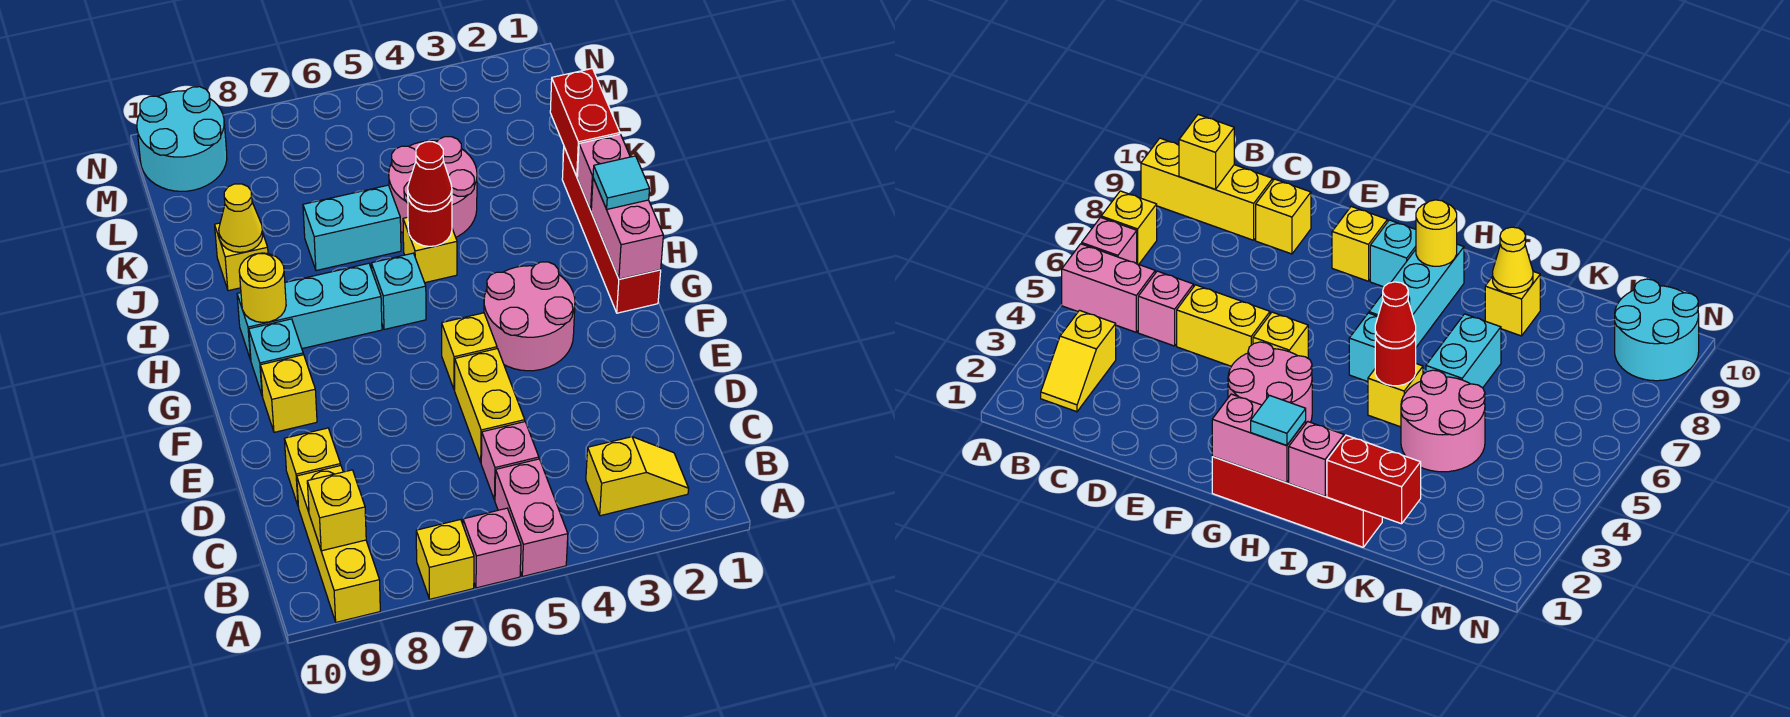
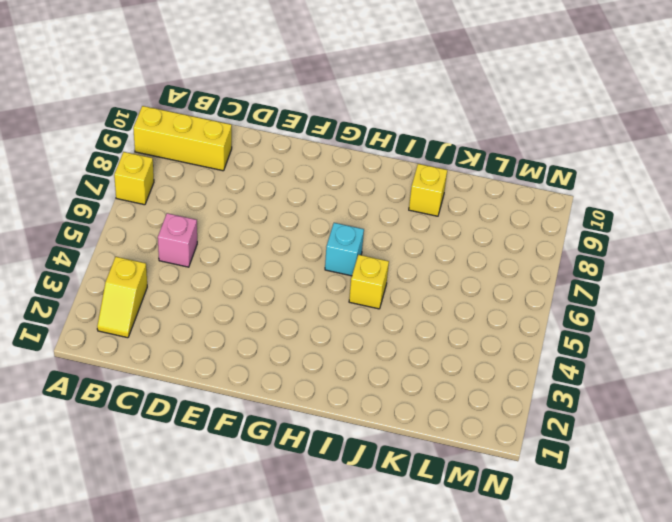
none -> pink 1x2 brick [495,459,568,576]
none -> pink 1x1 brick [463,508,521,588]
none -> yellow 1x2 brick [455,349,525,462]

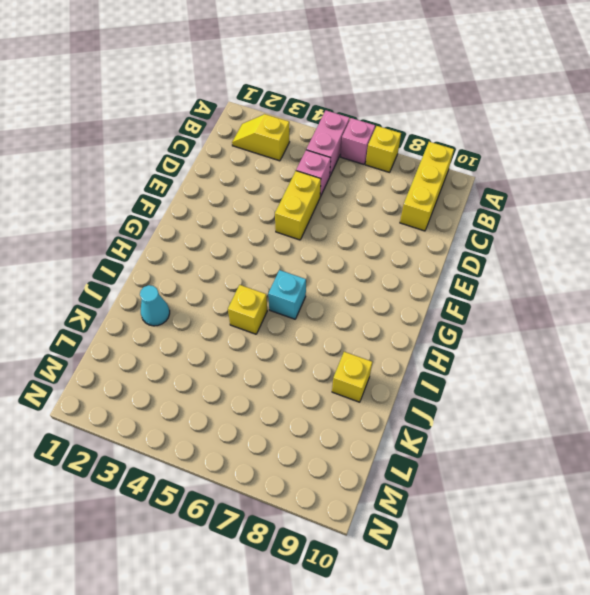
cyan 1x1 cone [140,285,170,326] -> none
none -> yellow 1x1 brick [284,428,341,505]
none -> pink 2x2 round brick [484,262,575,371]
none -> yellow 1x1 brick [442,313,497,390]

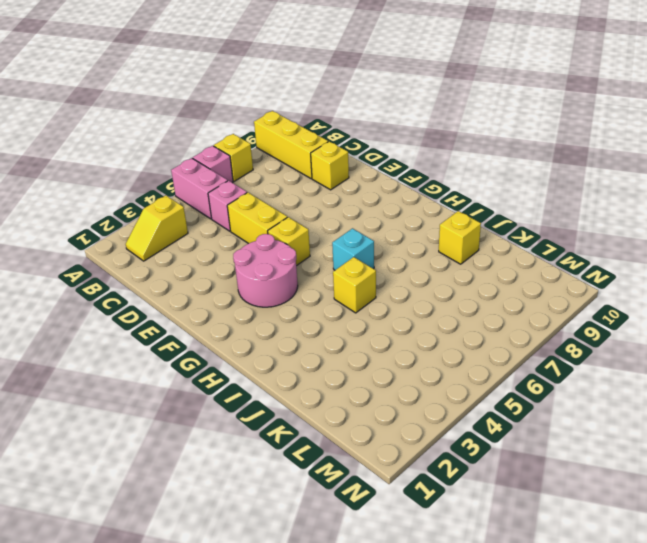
none -> yellow 1x1 brick [260,355,317,432]
none -> red 1x4 brick [562,147,661,313]
none -> cyan 1x1 brick [249,319,303,396]

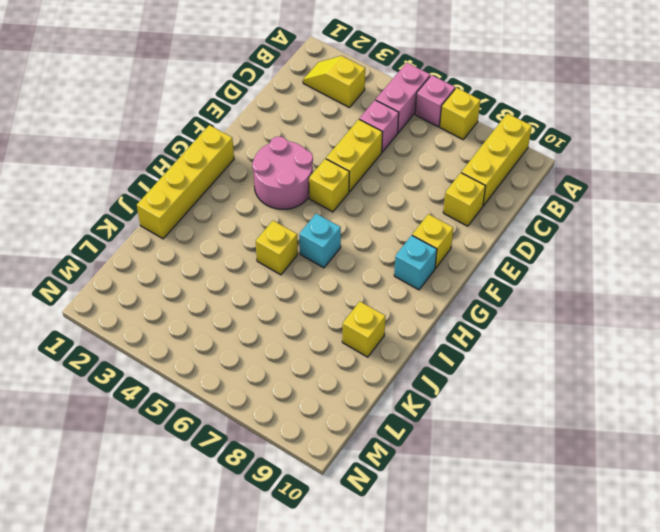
yellow 1x4 brick [137,125,234,239] -> red 1x4 brick [562,147,661,313]
none -> cyan 1x3 brick [237,263,382,360]
none -> pink 2x2 round brick [389,137,477,237]
none -> cyan 1x2 brick [303,185,401,271]

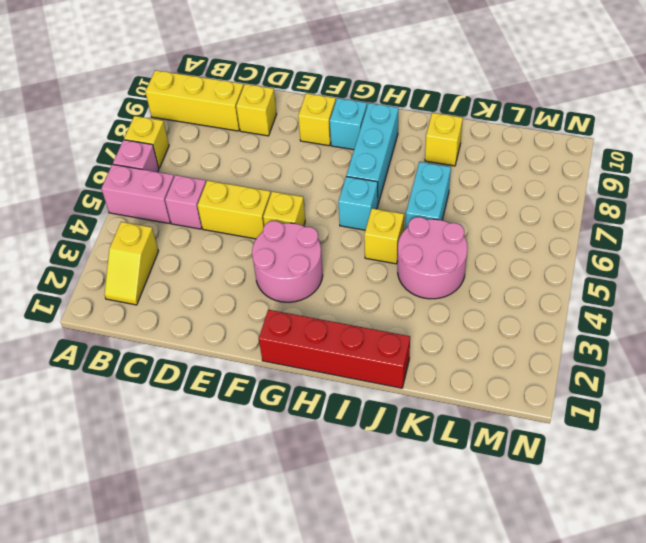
none -> cyan 2x2 round brick [137,87,227,191]
none -> yellow 1x1 brick [307,470,366,551]
none -> pink 1x2 brick [591,178,663,279]

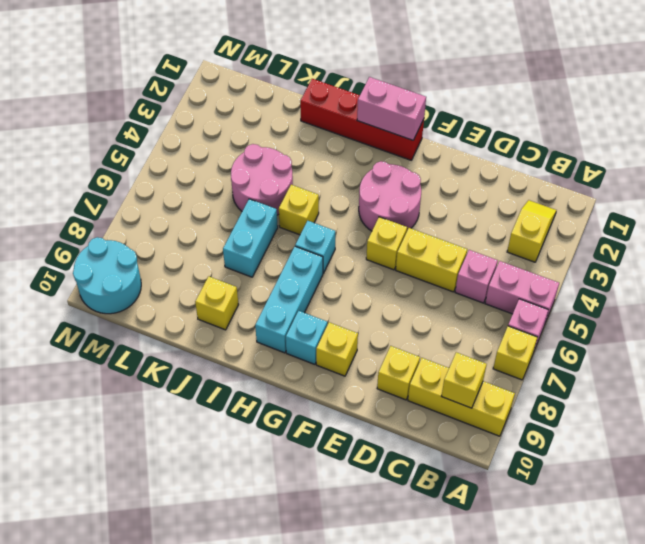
none -> yellow 1x1 round brick [239,253,286,322]
none -> pink 1x1 brick [577,134,630,210]
none -> red 1x1 round brick [408,197,452,246]

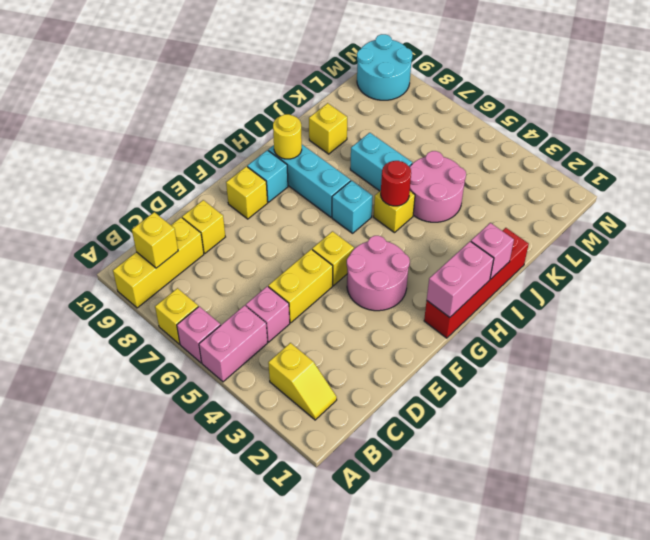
none -> red 1x2 brick [550,68,620,177]
none -> yellow 1x1 cone [219,184,263,252]
none -> cyan 1x1 tile [593,156,649,209]

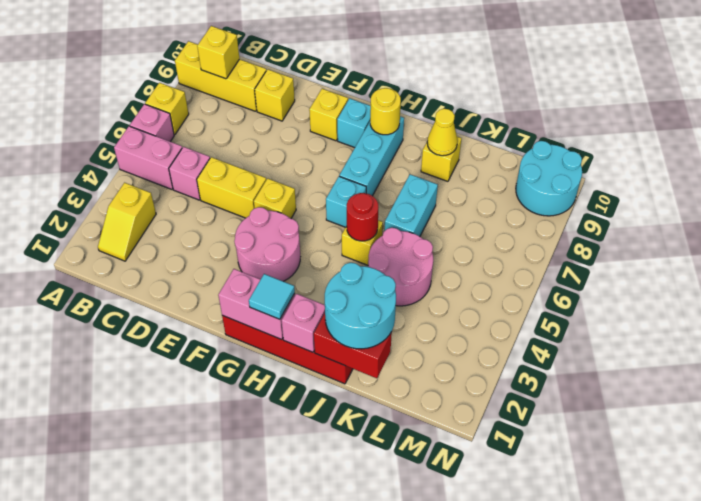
cyan 2x2 round brick [325,263,396,349] -> none
none -> red 1x1 cone [408,142,452,211]

